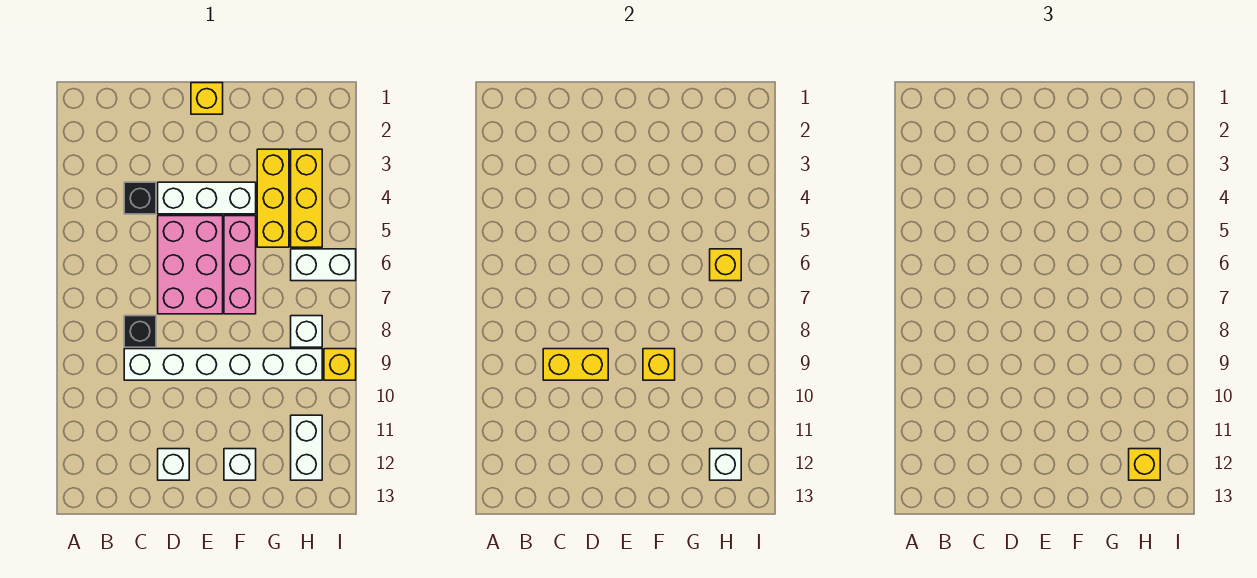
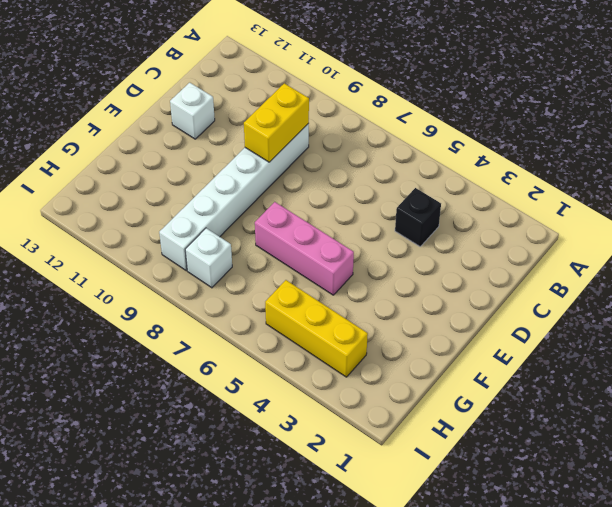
none -> black 1x1 brick [124,316,156,347]
none -> white 1x3 brick [158,182,256,214]
none -> pink 2x3 brick [158,216,223,314]

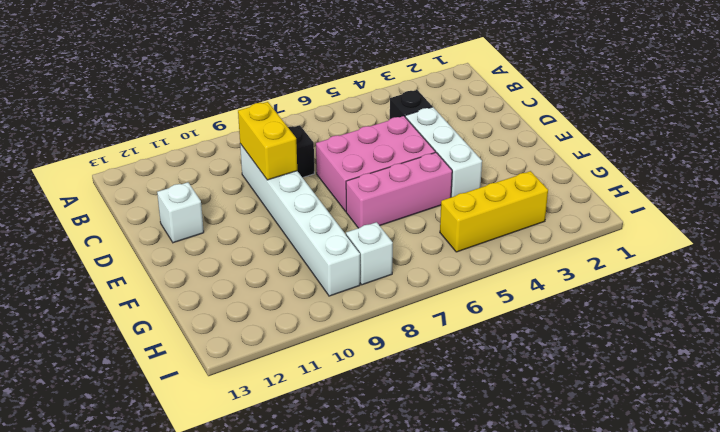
none -> yellow 1x1 brick [191,83,223,114]
none -> white 1x1 brick [224,449,256,480]
none -> yellow 1x3 brick [257,149,289,247]

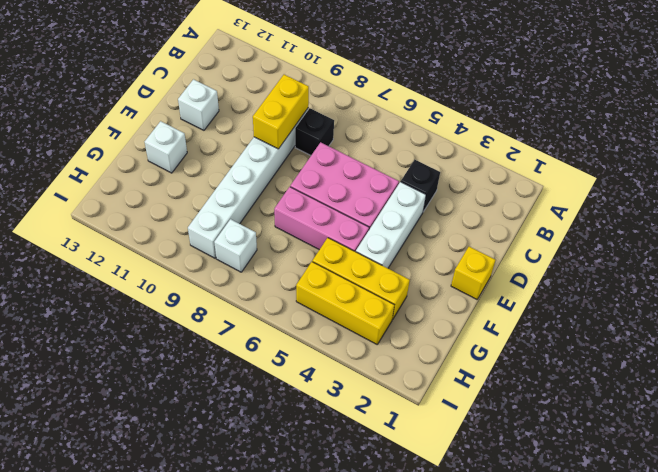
none -> white 1x2 brick [291,249,356,281]
none -> white 1x2 brick [291,415,322,480]
none -> yellow 1x1 brick [324,349,356,380]

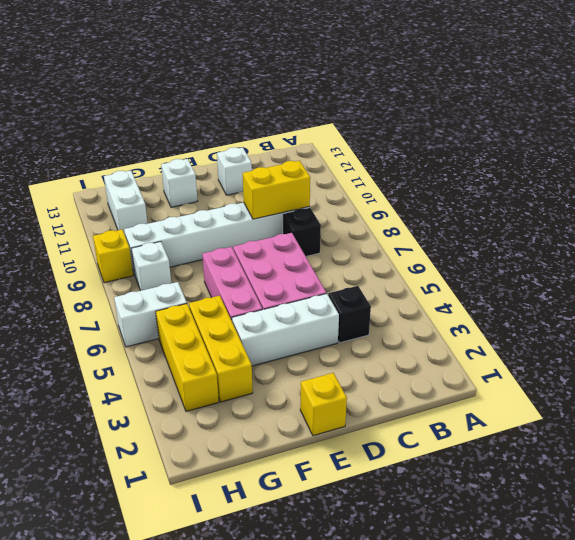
none -> yellow 1x1 brick [643,349,675,380]
none -> yellow 1x1 brick [710,249,741,281]
none -> white 1x1 brick [710,449,741,480]

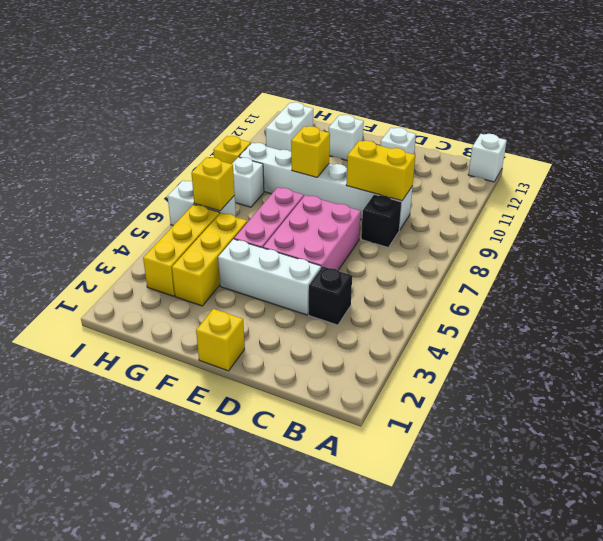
white 1x1 brick [468,134,507,182] -> white 1x1 brick moved to [710,449,741,480]
none -> yellow 1x1 brick [1129,449,1160,480]

